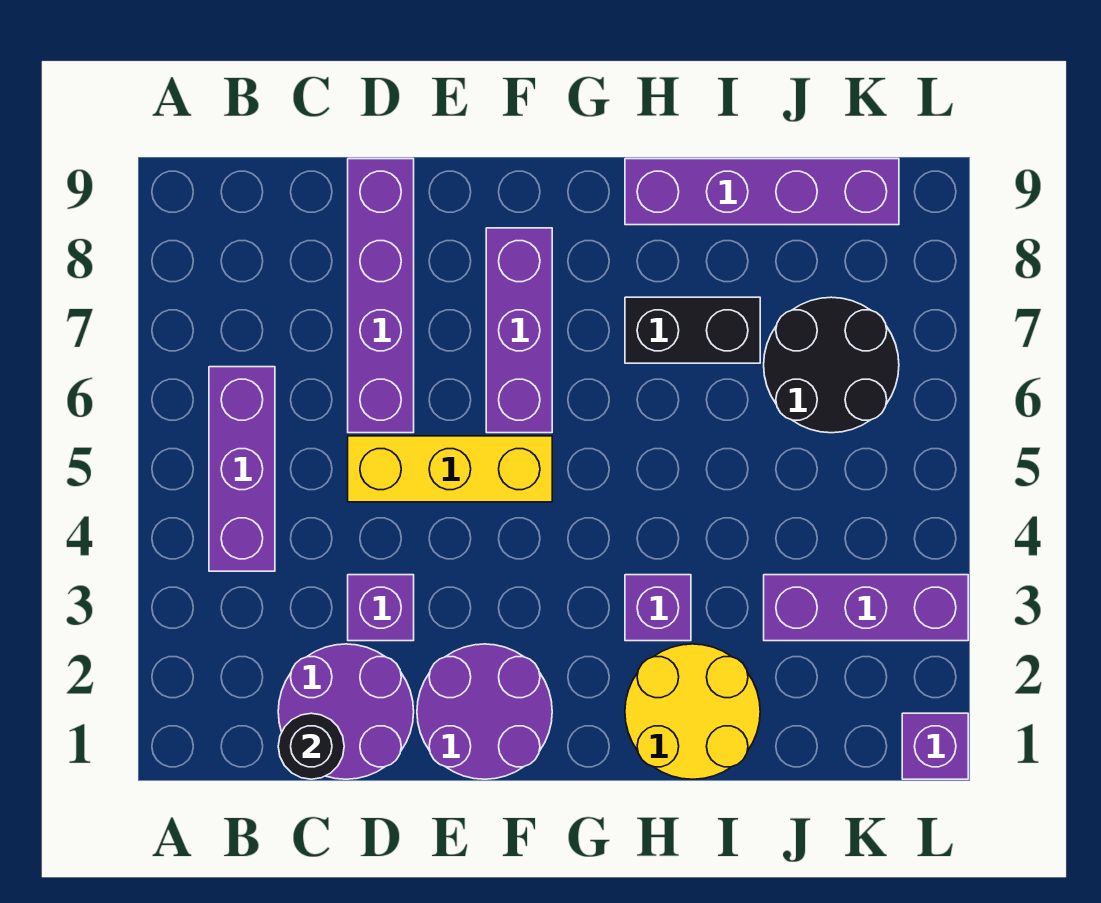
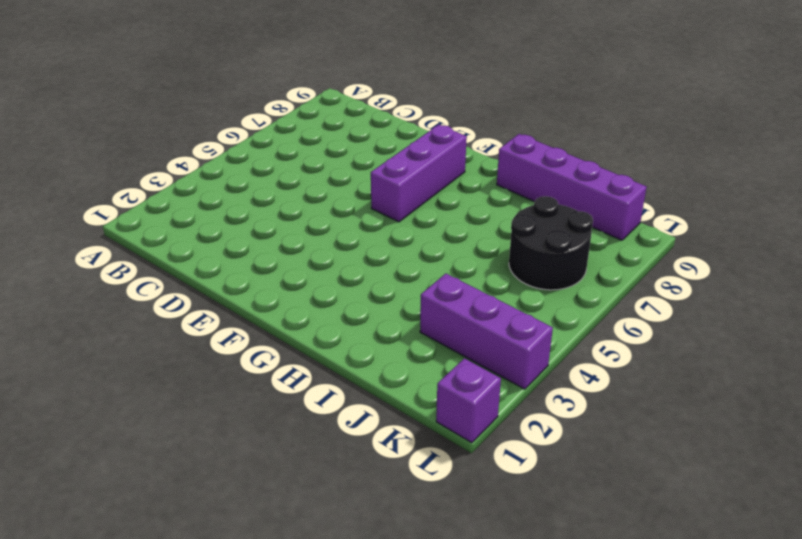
none -> purple 1x3 brick [209,367,275,571]
none -> purple 2x2 round brick [278,644,414,779]
none -> purple 1x1 brick [348,575,414,641]

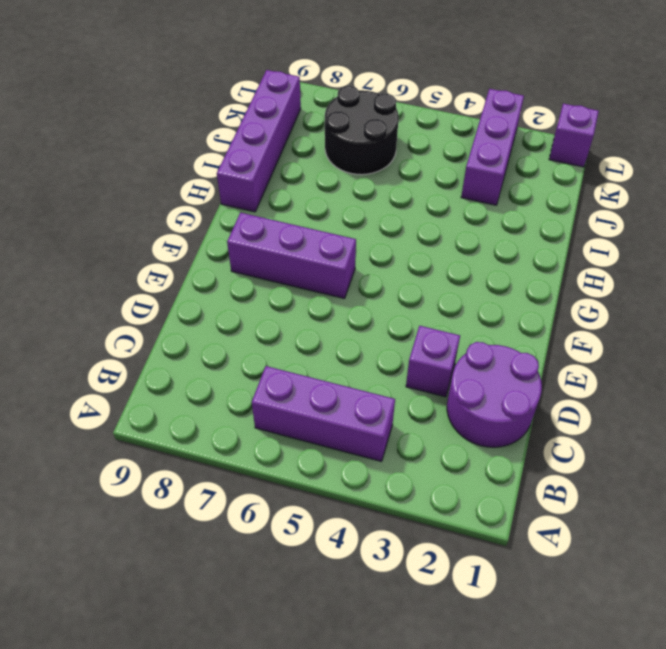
none -> yellow 1x3 brick [348,436,552,502]
none -> purple 1x4 brick [348,159,414,433]
none -> purple 2x2 round brick [417,644,552,779]

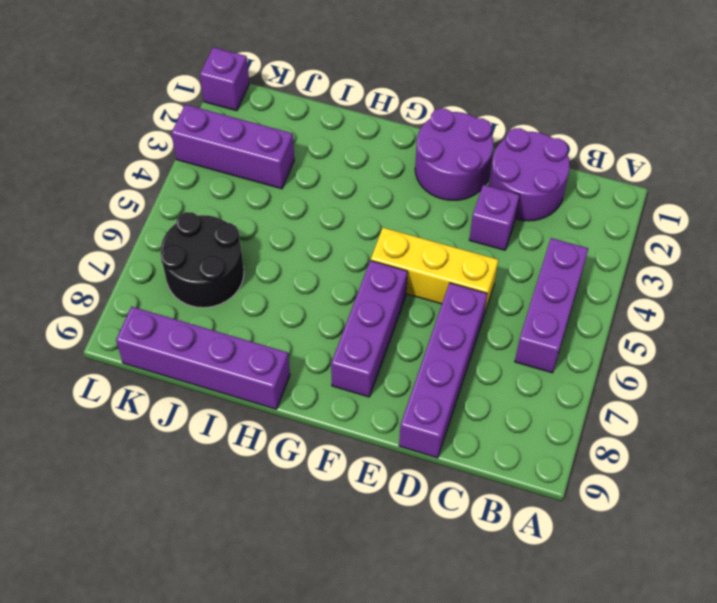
none -> yellow 2x2 round brick [625,644,760,779]
none -> purple 1x1 brick [625,575,691,641]
none -> black 1x2 brick [625,297,760,363]

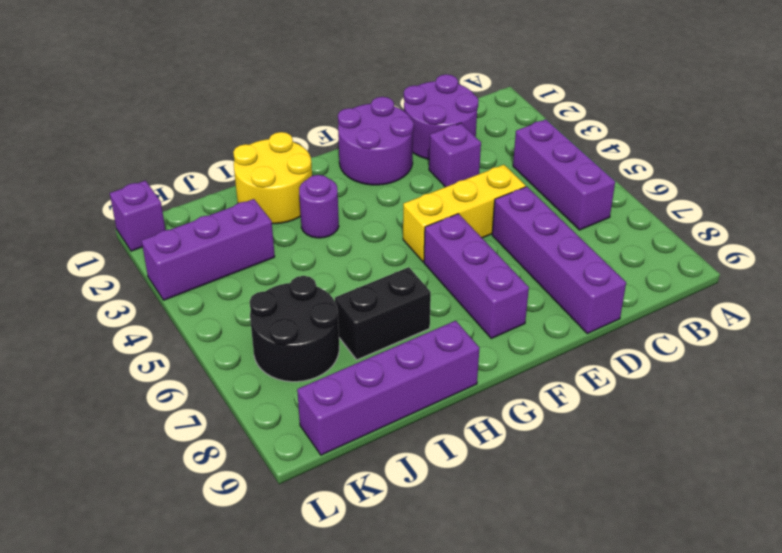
purple 1x1 round brick [299,175,339,238] -> purple 1x1 brick [625,575,691,641]
none -> black 1x1 round brick [278,713,344,779]

